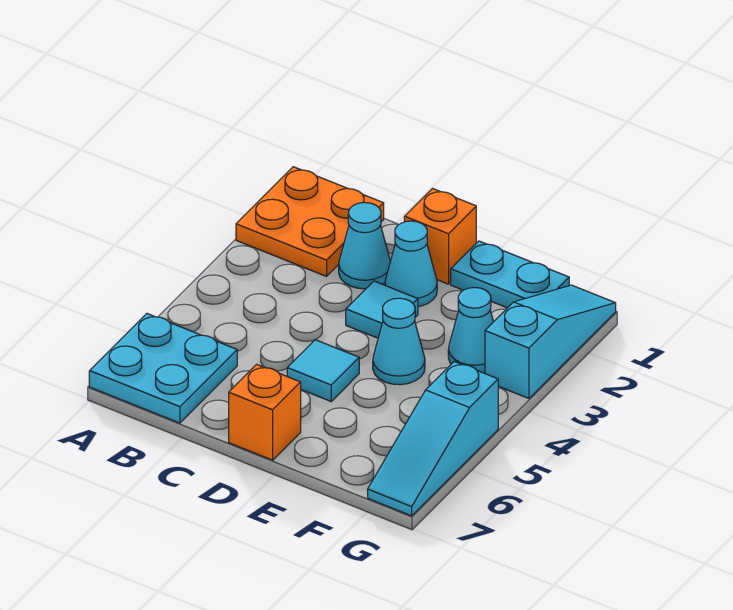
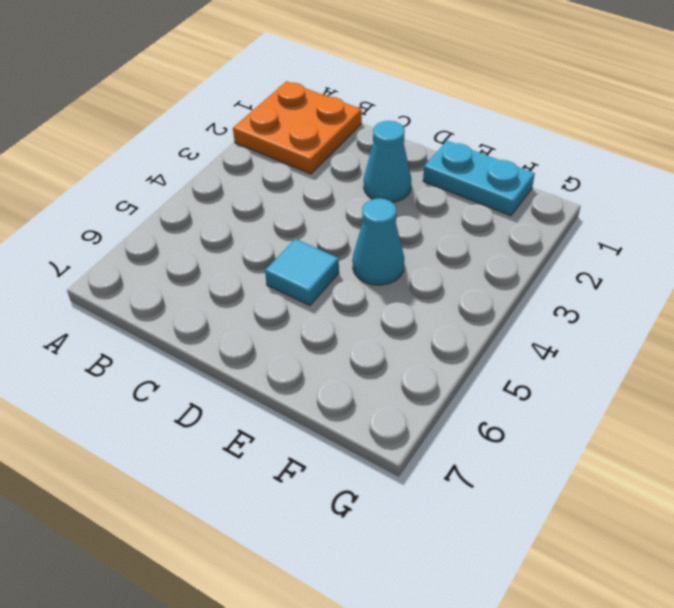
none -> cyan 2x2 plate [89,314,237,423]
none -> cyan 1x1 cone [339,203,390,289]
none -> orange 1x1 brick [404,189,476,284]

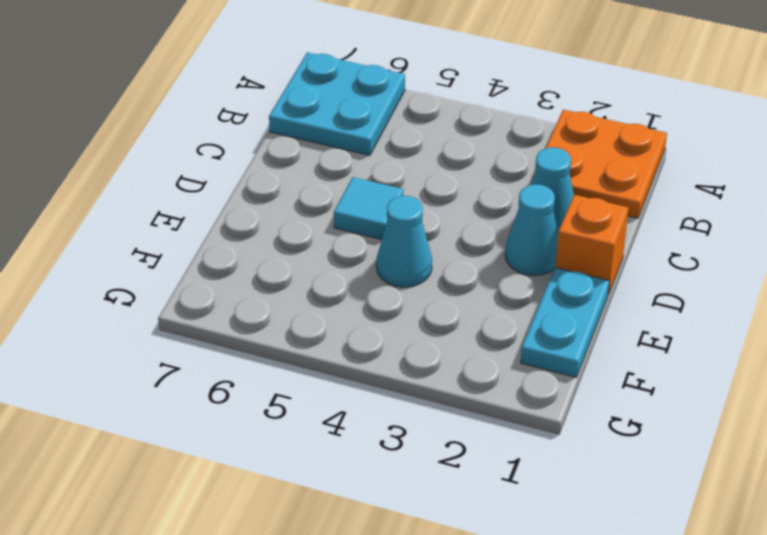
none -> cyan 1x1 tile [346,281,418,338]
none -> orange 1x1 brick [229,364,301,460]
none -> cyan 1x1 cone [448,288,493,373]

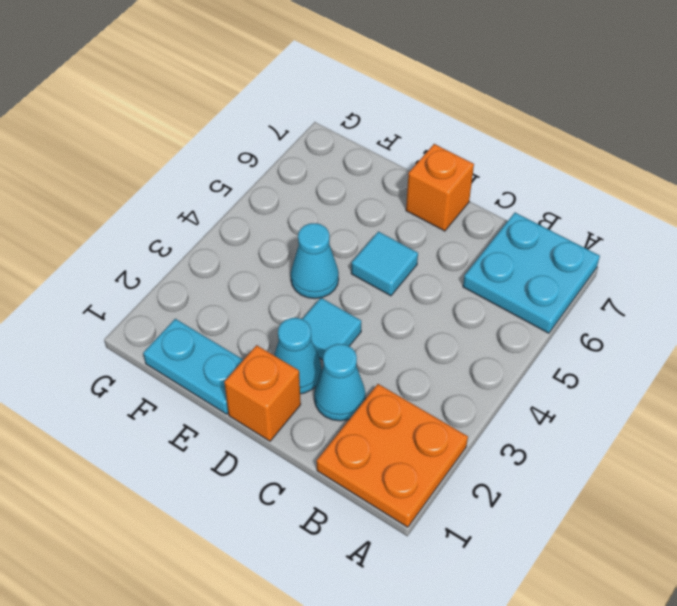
none -> cyan 1x1 cone [448,288,493,373]
none -> cyan 1x3 slope [485,285,616,398]
none -> cyan 1x3 slope [368,361,498,516]

